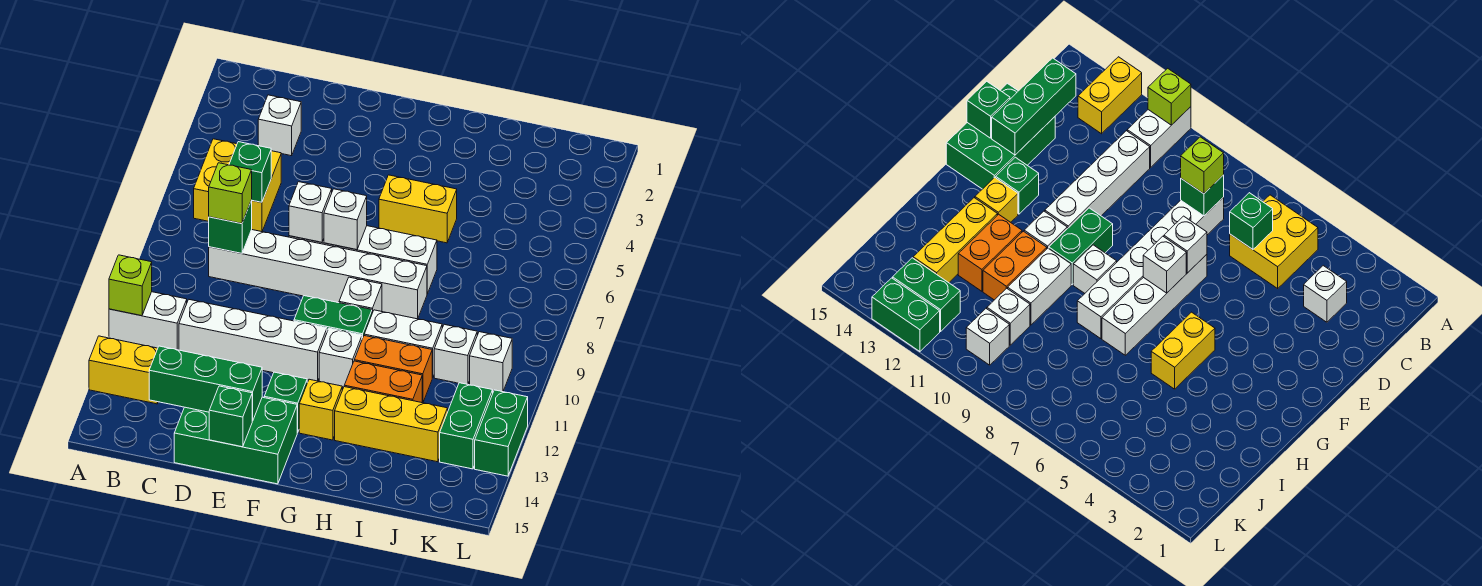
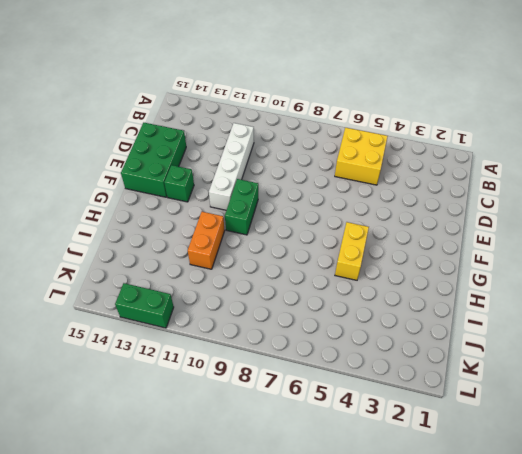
none -> white 1x2 brick [109,292,187,350]
none -> yellow 1x2 brick [89,336,158,404]
none -> white 1x1 brick [258,95,301,156]
none -> white 1x6 brick [209,230,427,319]

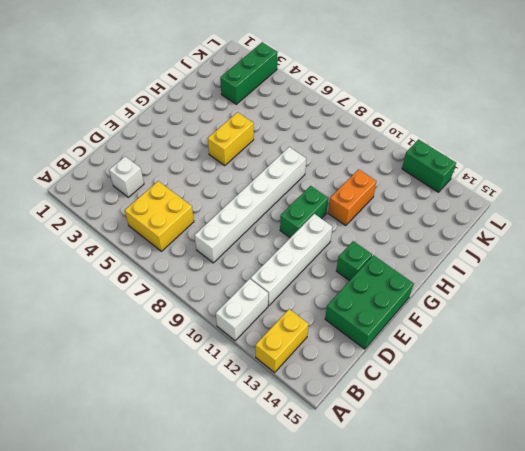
green 1x3 brick [220,42,278,104] -> green 1x3 brick moved to [149,346,262,421]
none -> white 1x4 brick [289,226,437,294]
none -> white 1x1 brick [339,277,382,313]
none -> white 1x1 brick [319,328,362,387]
none -> yellow 1x1 brick [299,379,342,440]

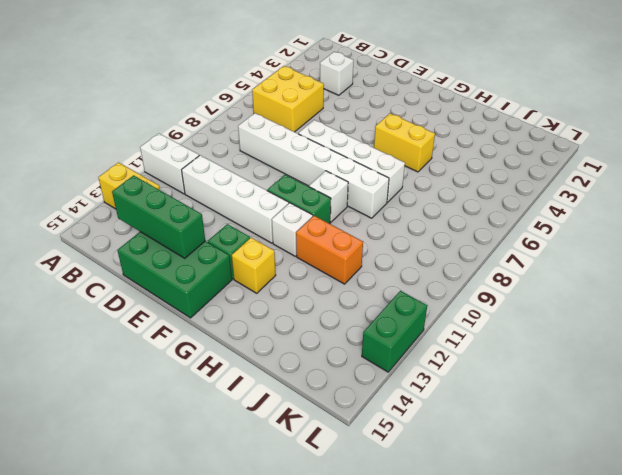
none -> white 1x2 brick [364,310,442,378]
none -> orange 1x2 brick [344,361,422,403]
none -> yellow 1x3 brick [335,387,448,462]
none -> white 1x1 brick [434,324,477,384]

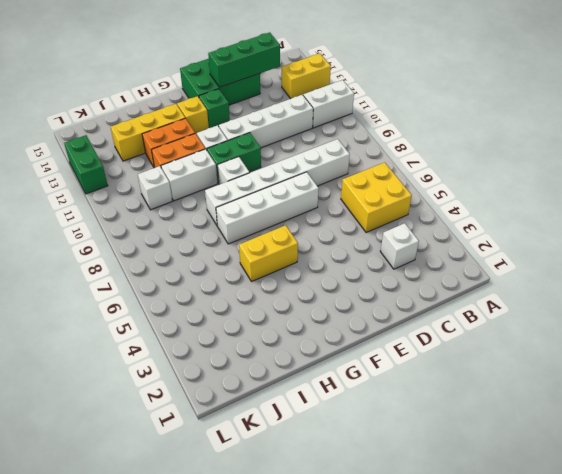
none -> white 1x1 brick [470,332,512,392]
none -> green 1x2 brick [440,383,493,469]
none -> lime 1x1 brick [109,255,152,316]
none -> green 1x1 brick [229,142,271,202]

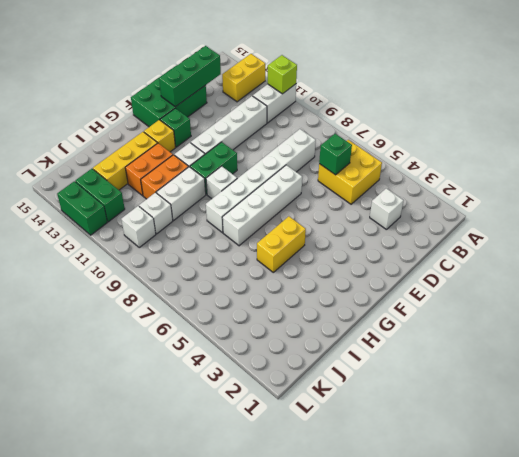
none -> green 1x1 brick [209,200,252,253]
none -> white 1x1 brick [289,182,332,242]
none -> green 1x1 brick [209,386,252,447]
none -> white 1x1 brick [324,189,367,250]

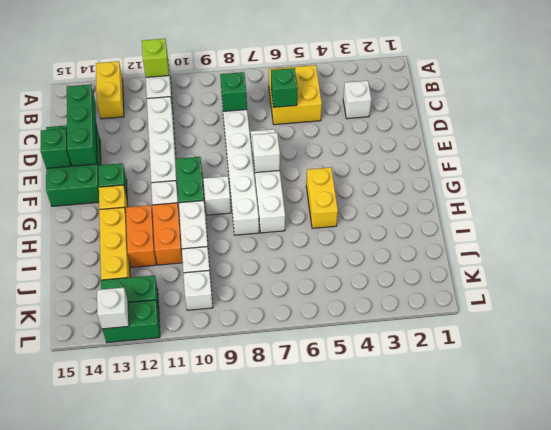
white 1x1 brick [97,288,129,329] -> white 1x1 brick moved to [289,182,332,242]
none -> lime 1x1 brick [209,163,252,224]

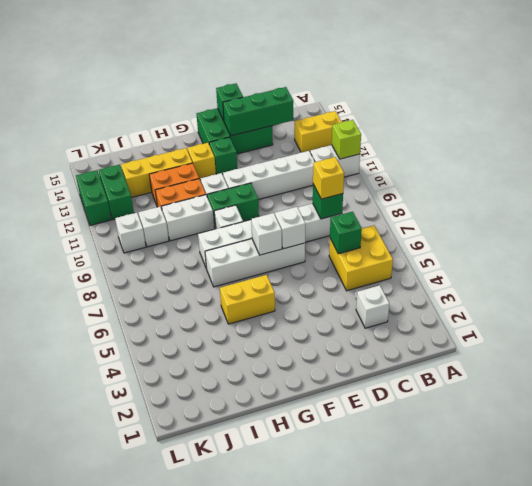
yellow 1x1 brick [313,157,344,199] -> lime 1x1 brick [209,163,252,224]

